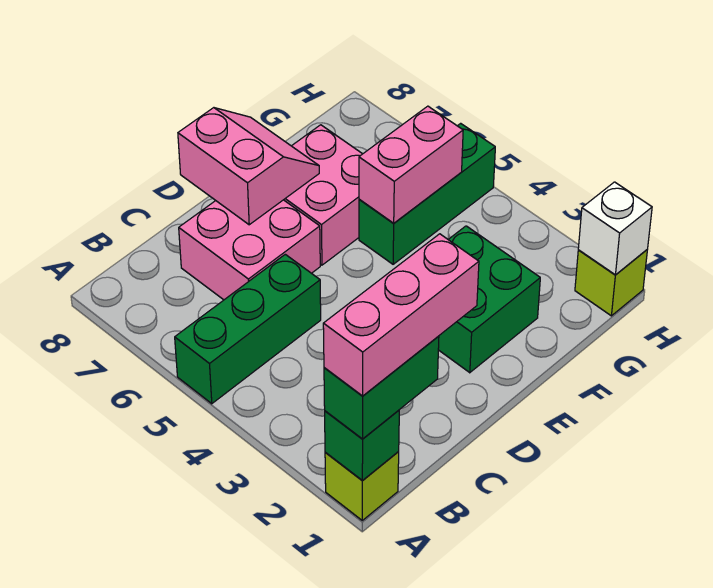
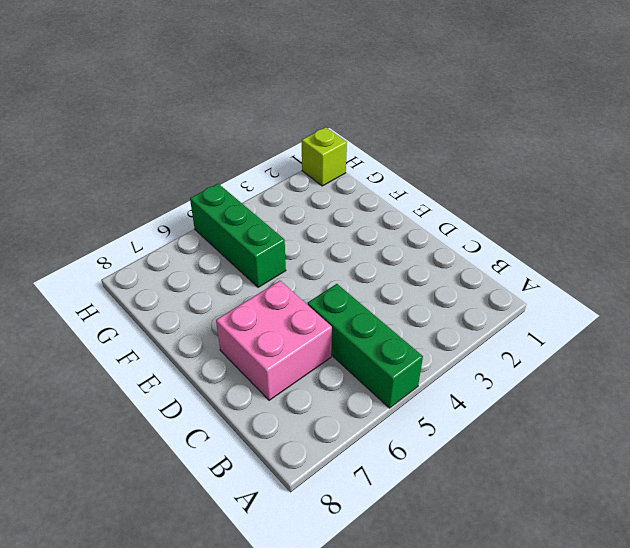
none -> lime 1x1 brick [325,452,399,520]
none -> green 2x2 brick [438,226,540,373]
none -> pink 2x2 brick [284,125,362,265]

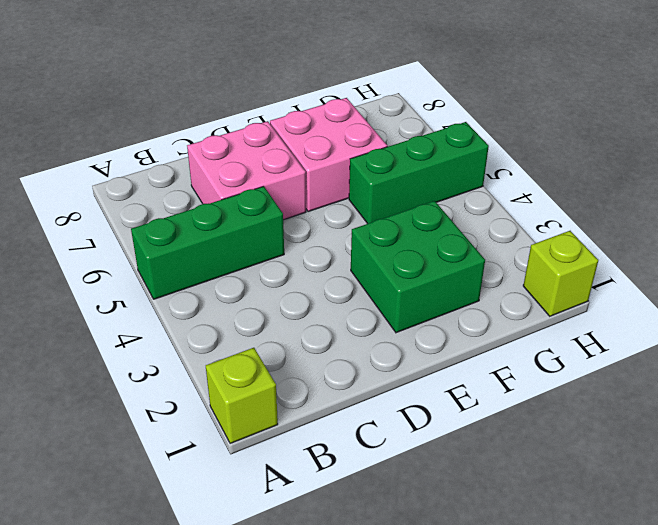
none -> green 1x1 brick [325,410,399,480]
none -> pink 2x2 slope [178,108,319,225]
none -> pink 1x2 brick [359,106,463,223]

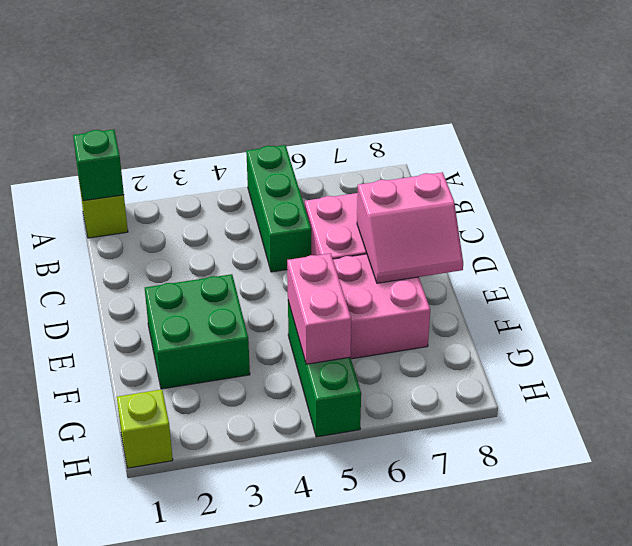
none -> white 1x1 brick [578,182,652,275]
none -> green 1x2 brick [324,336,439,439]
none -> pink 1x3 brick [323,234,479,396]

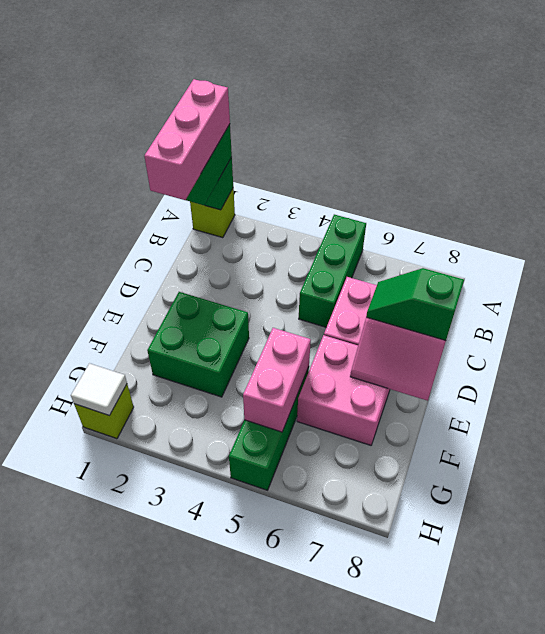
green 1x2 slope [366,268,464,340] -> none
white 1x1 tile [71,363,127,415] -> white 1x1 brick [578,182,652,275]

